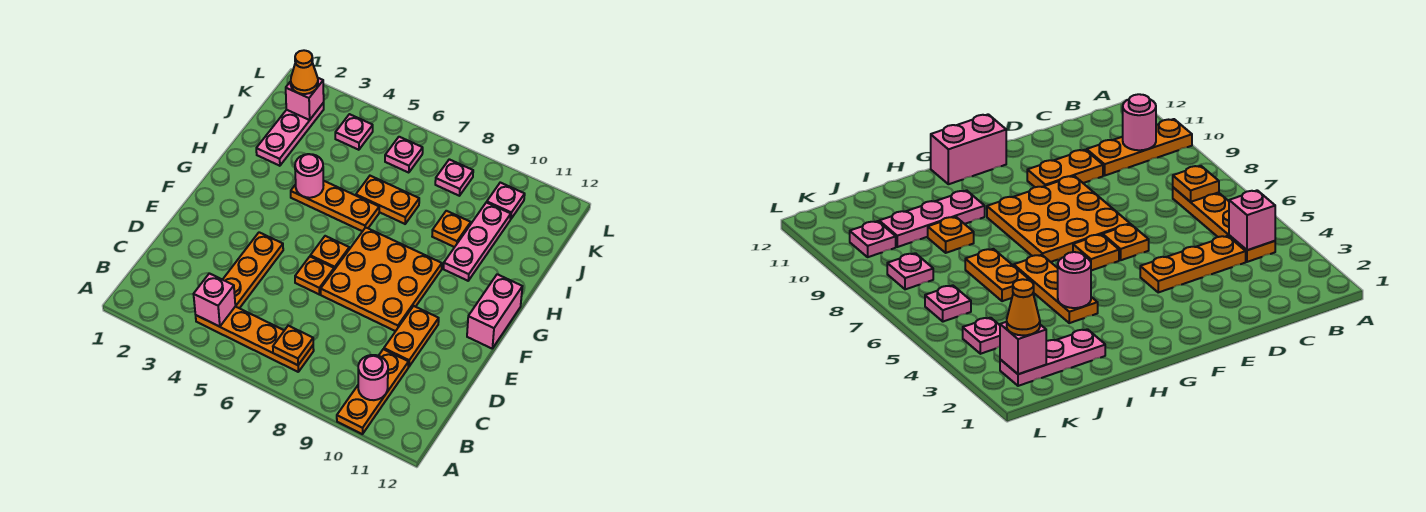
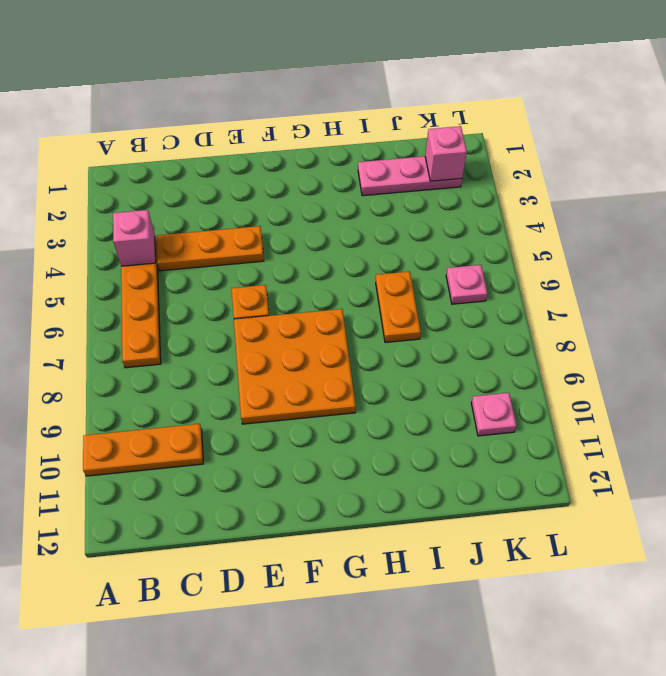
none -> orange 1x2 plate [384,306,439,367]
none -> orange 1x1 plate [310,236,349,270]
none -> pink 1x2 brick [467,274,522,348]

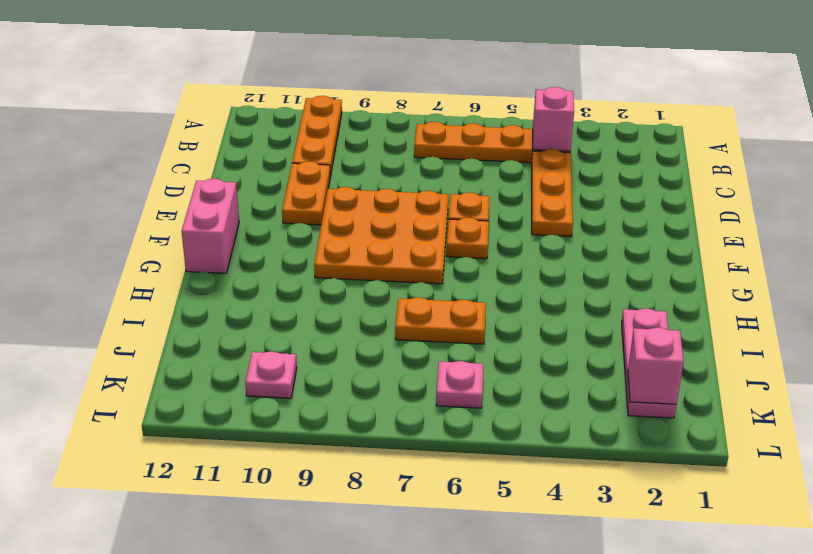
none -> orange 1x3 plate [291,181,379,231]
none -> pink 1x3 plate [444,202,511,281]
none -> orange 1x1 plate [432,211,471,247]

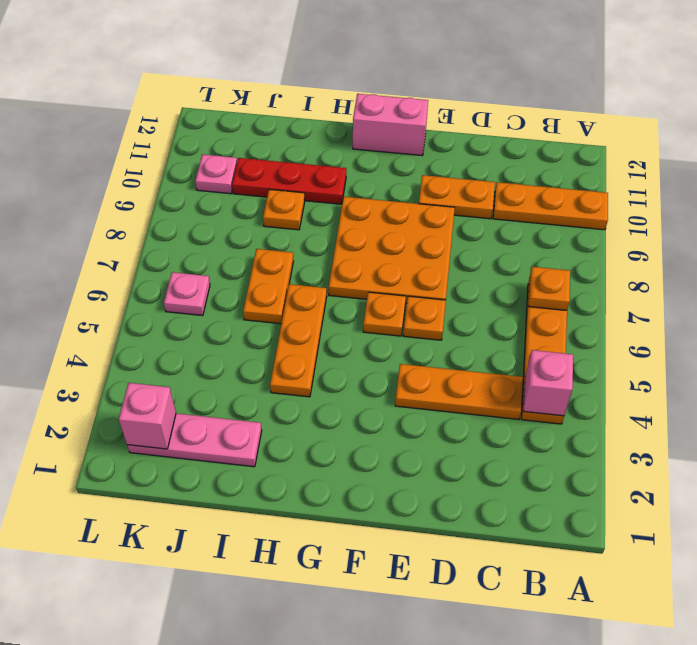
red 1x3 plate [232,158,346,204] -> pink 1x3 plate [444,202,511,281]
none -> pink 1x1 plate [335,114,373,150]
none -> pink 1x1 plate [435,159,473,196]
none -> pink 1x1 round brick [358,355,388,400]

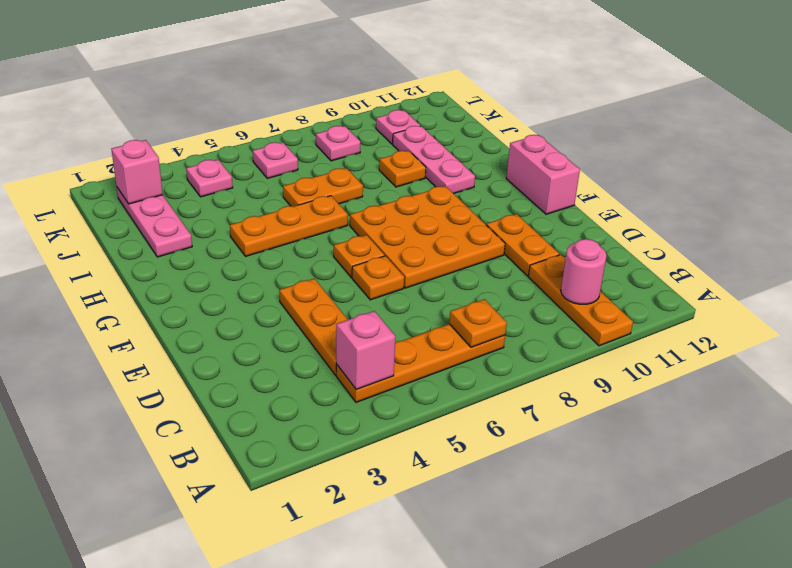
none -> pink 1x1 round brick [295,154,324,198]
none -> orange 1x1 cone [291,50,318,94]

